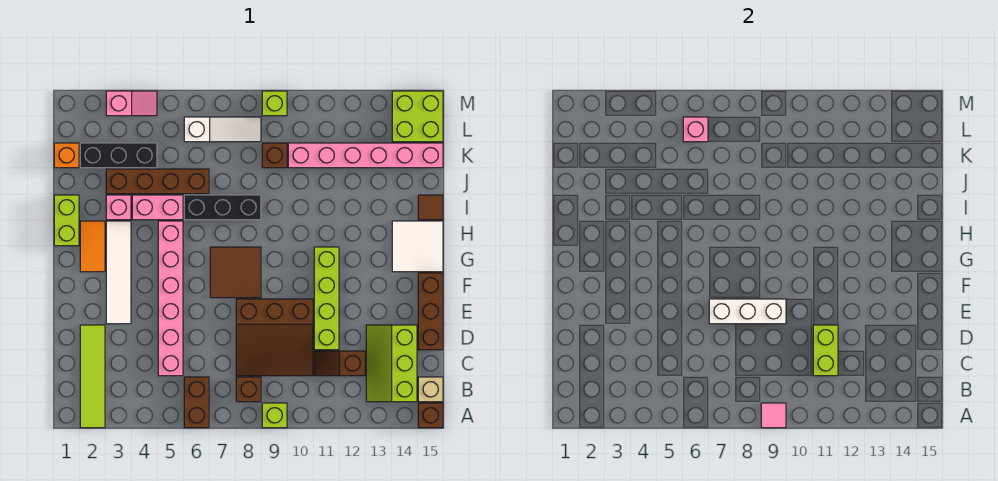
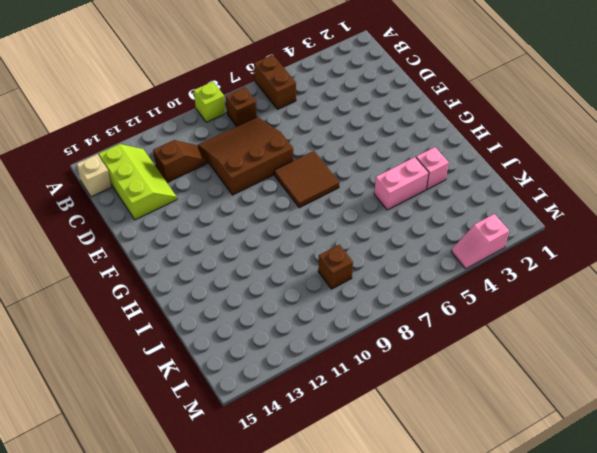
none -> lime 1x4 tile [80,325,105,428]
none -> brown 1x1 brick [418,403,443,428]
none -> pink 1x6 brick [158,221,183,376]
none -> lime 1x4 brick [314,247,339,350]

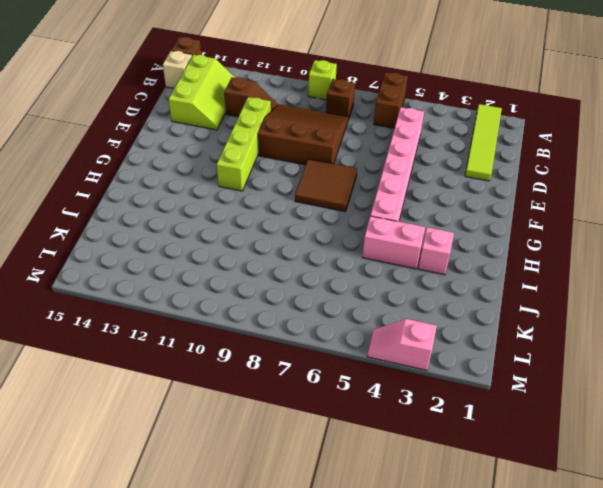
none -> brown 1x3 brick [418,273,443,350]
none -> white 1x4 tile [106,221,131,324]
none -> orange 1x2 tile [80,221,105,272]
none -> white 2x2 tile [392,221,443,272]

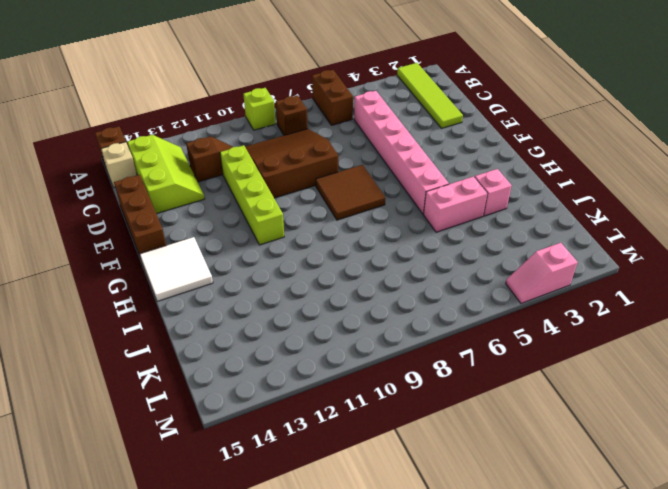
none -> white 1x4 tile [106,221,131,324]
none -> orange 1x2 tile [80,221,105,272]
none -> lime 1x2 brick [54,195,79,246]
none -> black 1x3 brick [184,195,261,220]

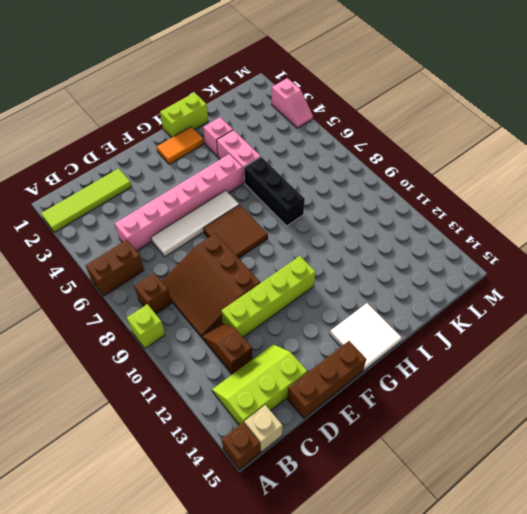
white 1x4 tile [151,190,239,257] -> white 1x4 tile moved to [106,221,131,324]
none -> brown 1x1 tile [418,195,443,220]
none -> brown 1x4 brick [106,169,209,194]
none -> orange 1x1 brick [54,143,79,168]
none -> black 1x3 brick [80,143,157,168]

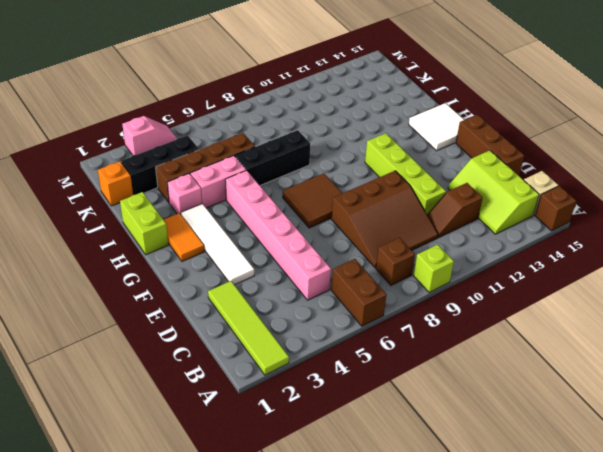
none -> brown 1x1 tile [418,195,443,220]
none -> brown 1x1 brick [262,143,287,168]
none -> pink 1x6 brick [288,143,443,168]
none -> white 1x3 slope [184,117,261,142]

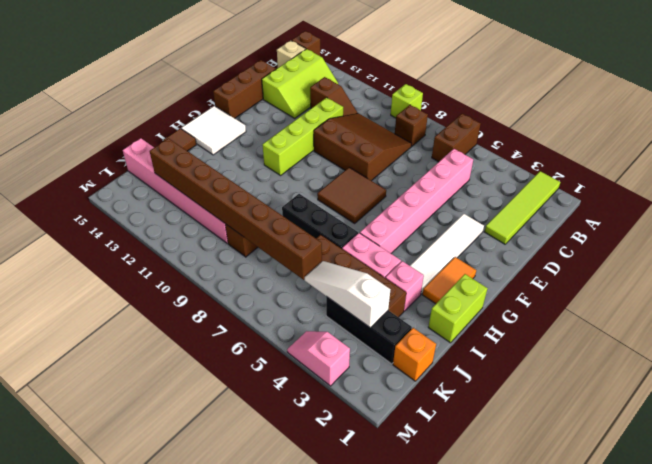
white 1x3 slope [305,261,390,328] -> white 1x3 slope moved to [184,117,261,142]
brown 1x8 brick [150,138,322,280] -> none
none -> lime 2x2 brick [392,91,443,142]
none -> lime 1x1 brick [262,91,287,116]
none -> pink 1x1 tile [761,403,786,428]
none -> lime 1x2 brick [813,325,838,376]

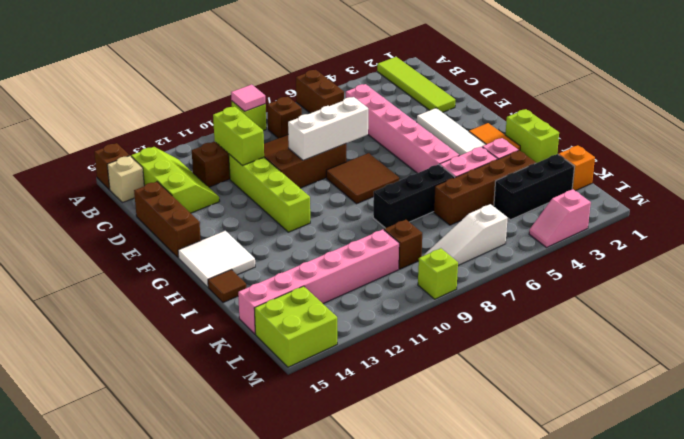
none -> pink 1x1 brick [683,117,708,142]

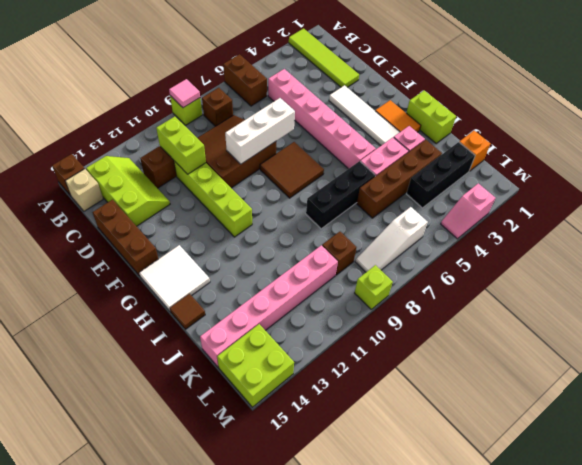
none -> pink 1x1 brick [683,117,708,142]

